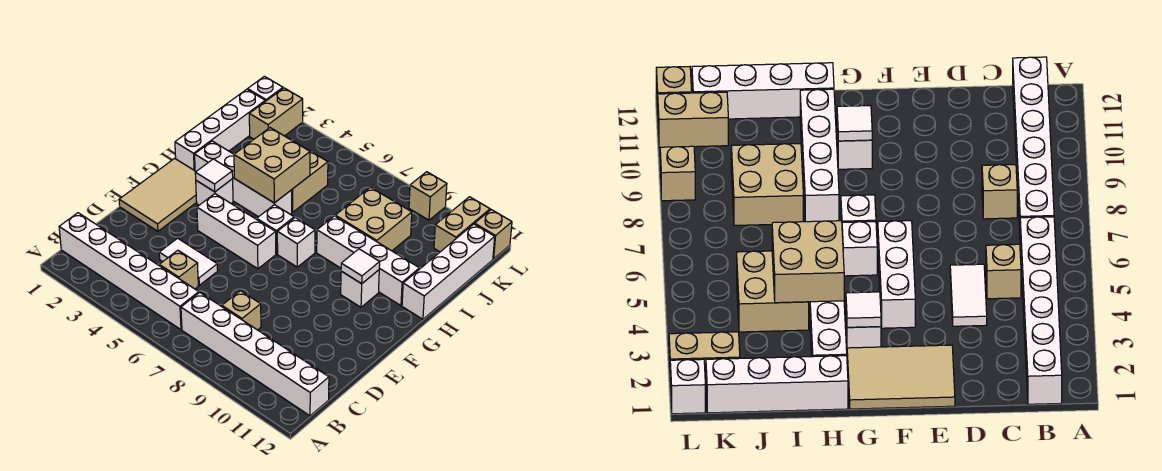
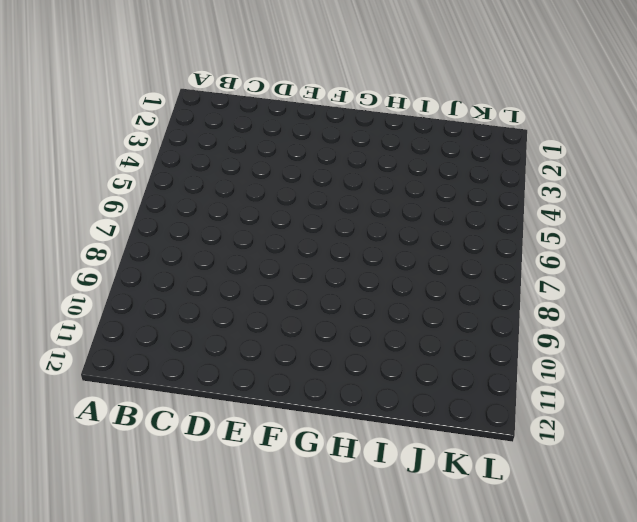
none -> white 1x6 brick [59,213,199,330]
none -> white 1x6 brick [181,293,329,416]
none -> tan 1x1 brick [159,250,198,289]

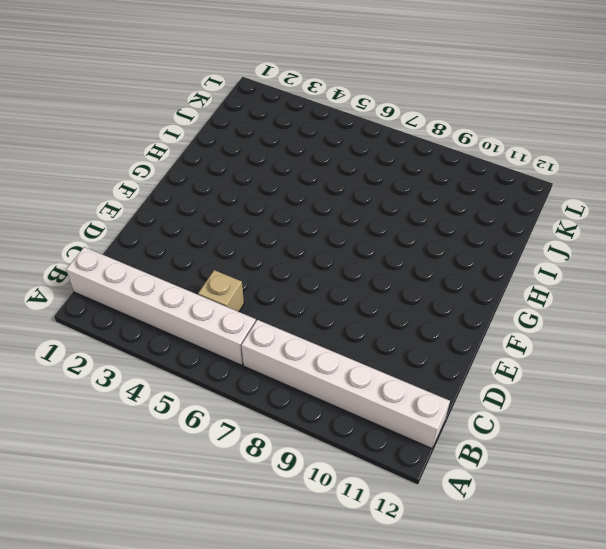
none -> tan 1x1 brick [222,291,261,330]
none -> white 1x2 tile [159,238,218,285]
none -> tan 2x3 tile [119,158,197,231]

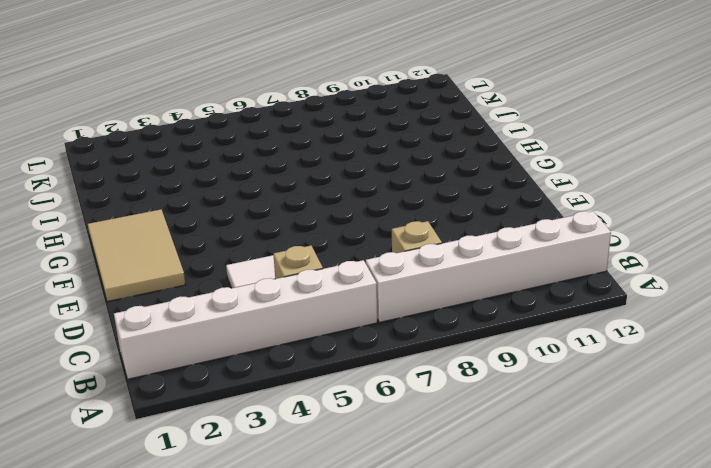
none -> white 1x3 brick [197,194,276,269]
none -> white 1x1 brick [196,179,233,205]
none -> white 1x1 brick [257,205,294,254]

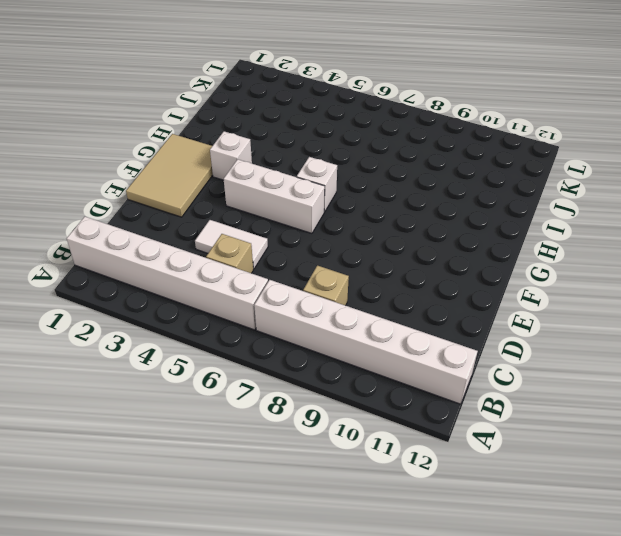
none -> white 1x1 brick [277,218,315,267]
none -> white 1x1 brick [341,270,379,307]
none -> white 1x4 brick [175,89,265,171]

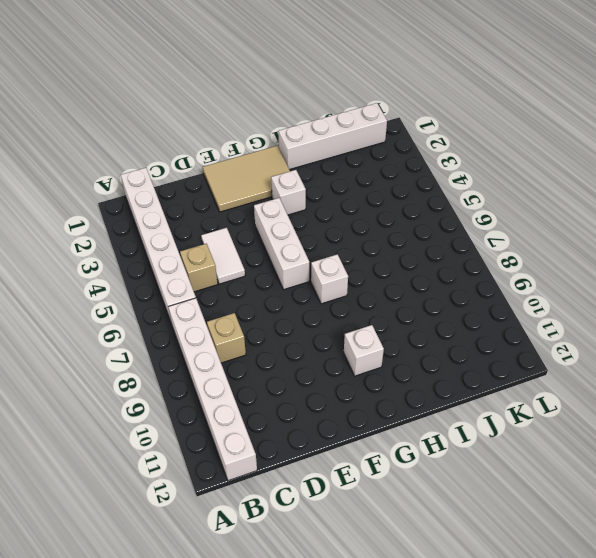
none -> white 1x1 brick [257,205,294,254]
none -> white 1x4 brick [195,141,292,217]
none -> white 1x4 brick [317,216,419,306]

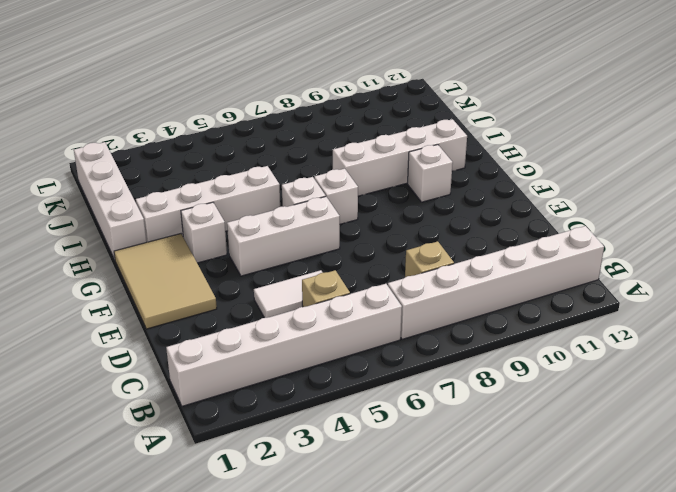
none -> white 1x4 brick [402,224,495,319]
none -> tan 2x2 brick [290,139,328,212]
none -> tan 2x2 brick [335,187,412,251]

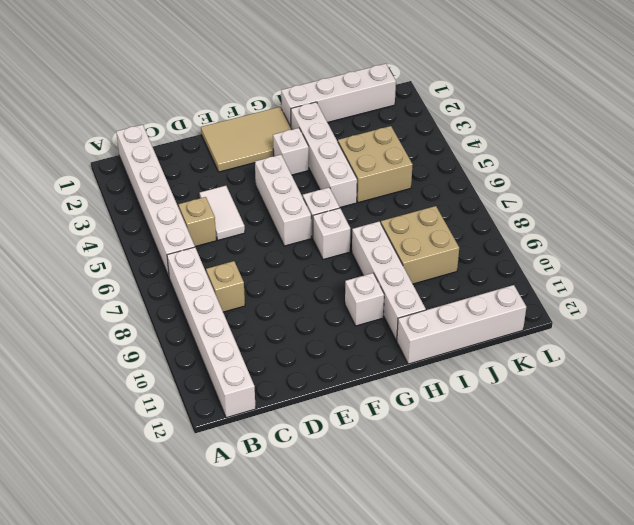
none -> tan 1x2 brick [249,88,303,139]
none -> tan 1x2 brick [434,197,490,252]
none -> white 1x1 brick [248,76,283,101]

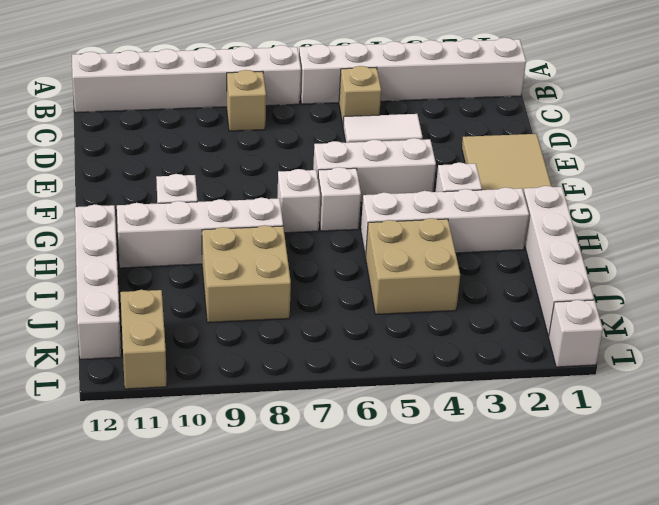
none -> tan 1x2 brick [249,88,303,139]
none -> tan 1x1 brick [409,172,447,220]
none -> tan 1x1 brick [475,210,512,259]

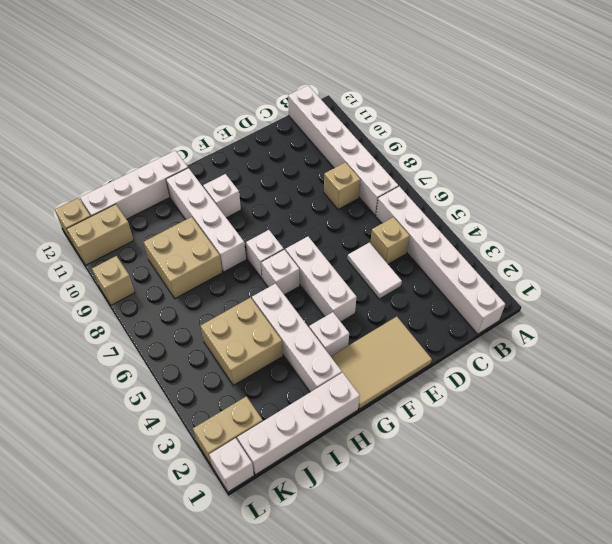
none -> white 1x1 tile [195,159,233,192]
none -> white 1x1 tile [341,249,380,284]
none -> tan 2x2 brick [234,128,310,203]

